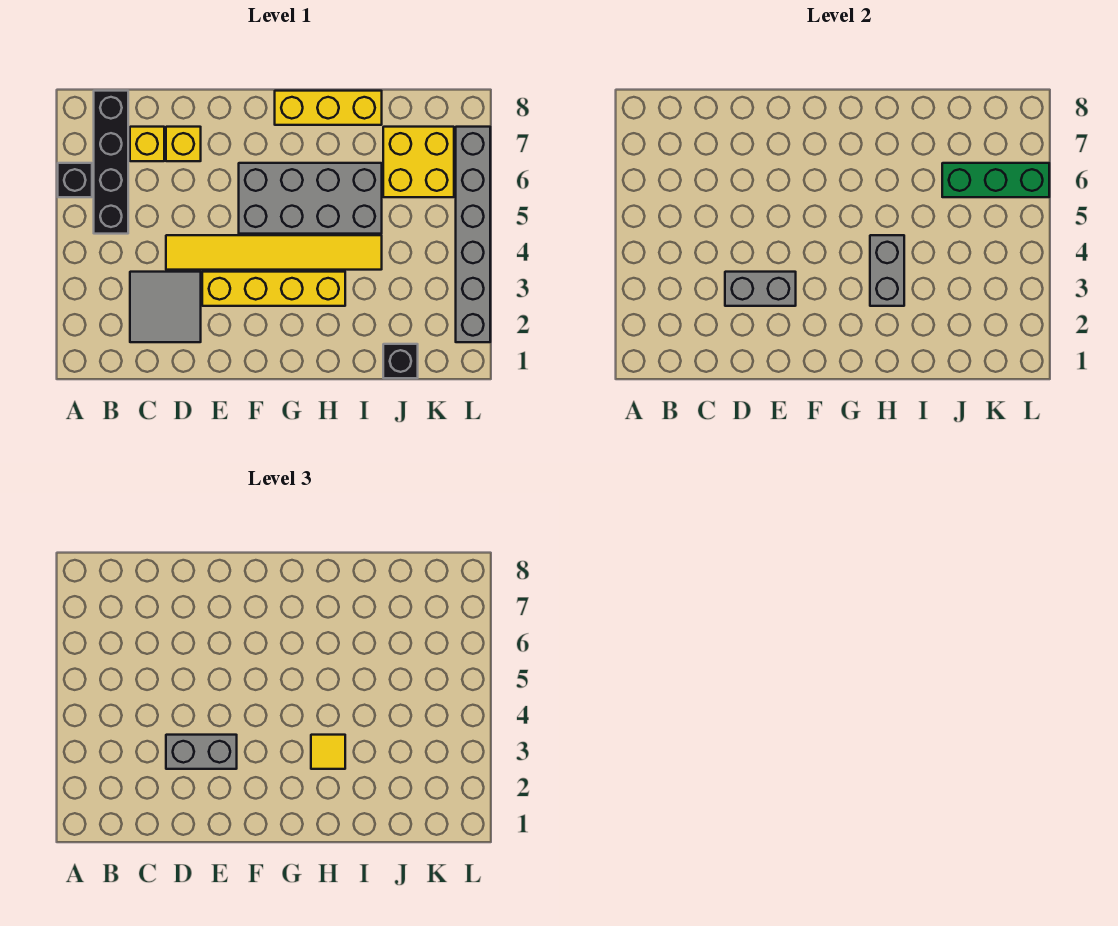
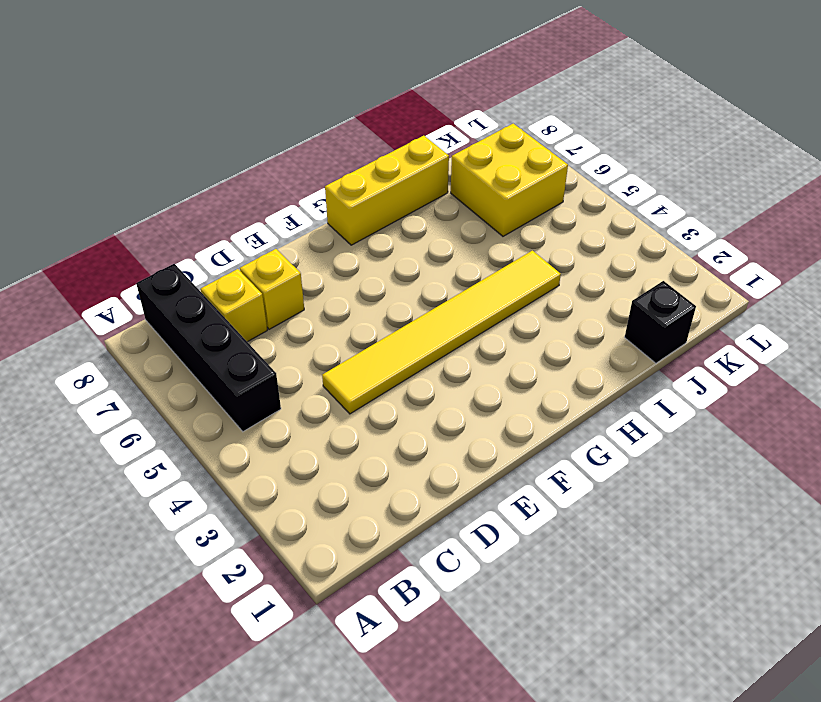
none -> black 1x1 brick [58,163,92,197]
none -> grey 2x2 tile [130,272,201,342]
none -> yellow 1x4 brick [202,272,345,306]

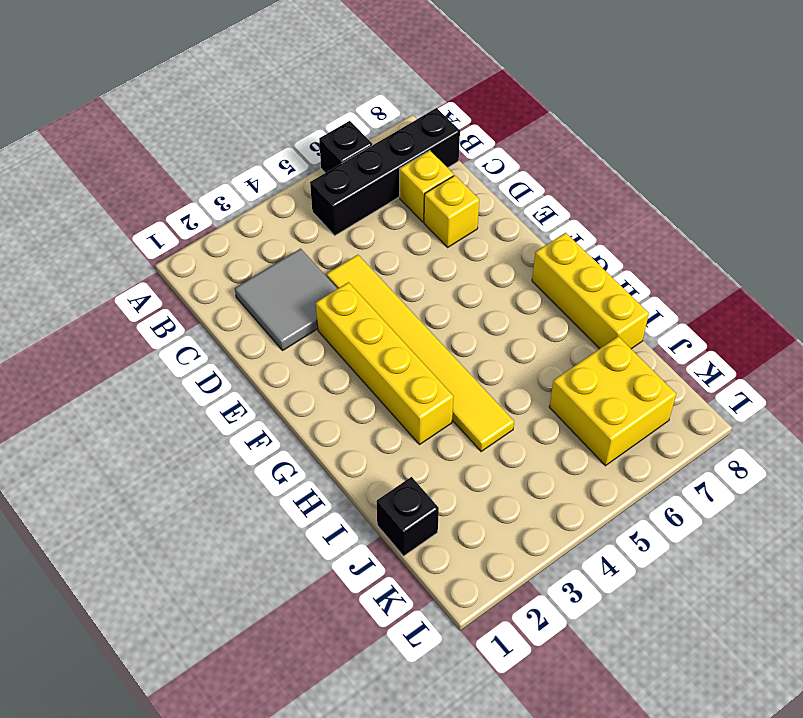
none -> grey 2x4 brick [239,163,382,234]
none -> grey 1x6 brick [456,127,490,342]
none -> grey 1x2 brick [725,272,796,306]

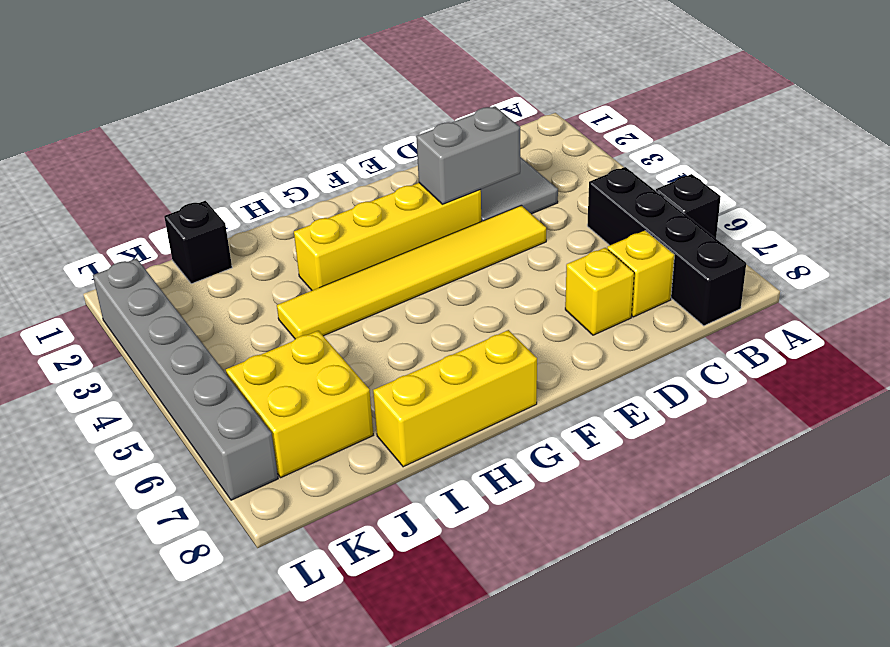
none -> grey 2x4 brick [239,163,382,234]
none -> grey 1x2 brick [870,235,904,306]
none -> green 1x3 brick [942,163,1049,197]

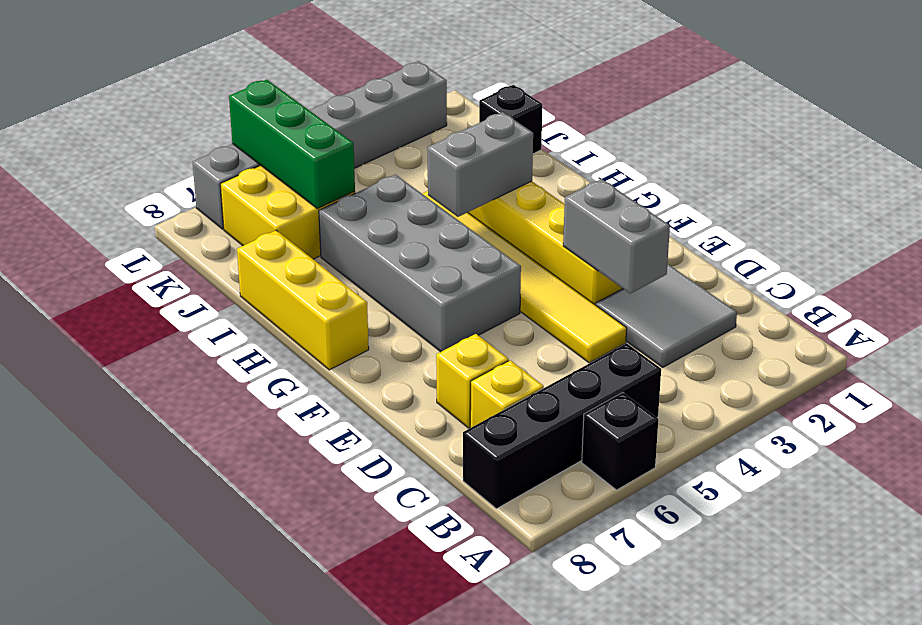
none -> grey 1x2 brick [166,735,237,769]
none -> yellow 1x1 tile [311,735,345,769]

